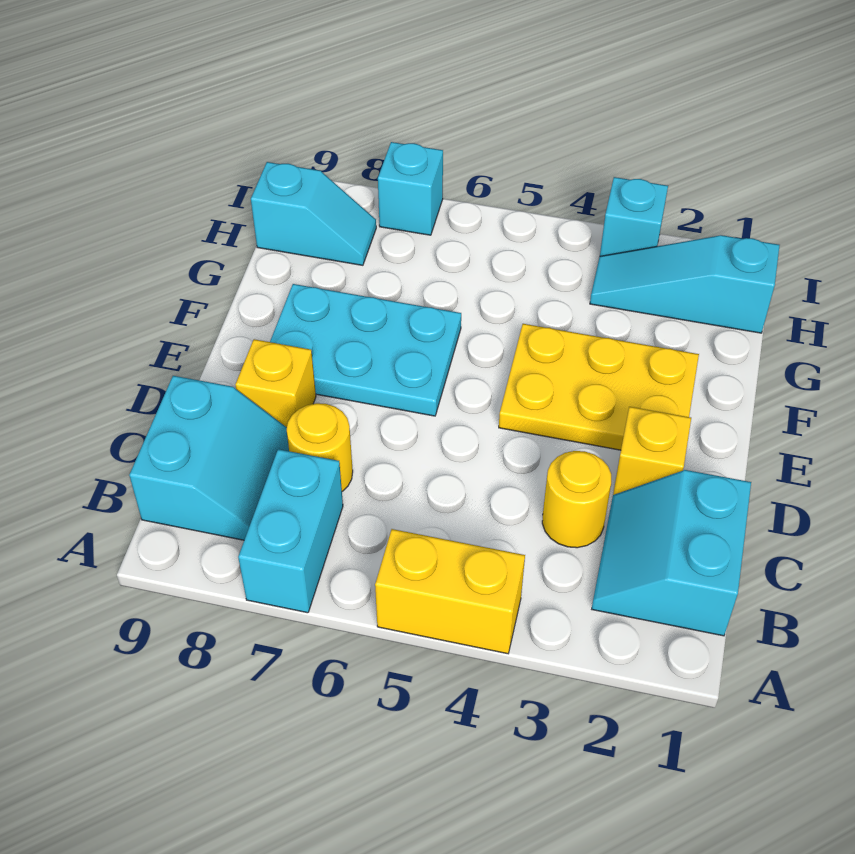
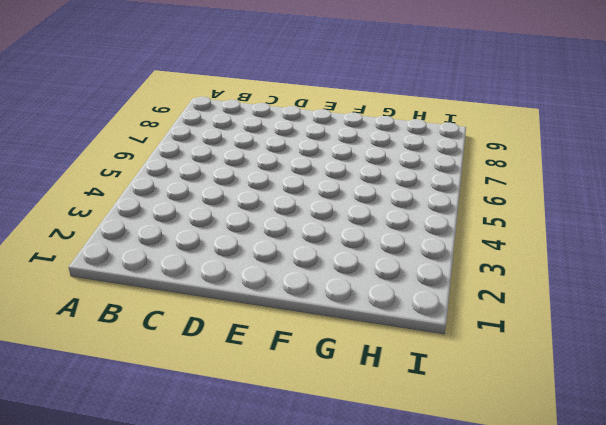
none -> yellow 1x2 brick [375,529,525,654]
none -> cyan 1x2 brick [238,449,343,613]
none -> cyan 2x2 slope [592,470,751,636]

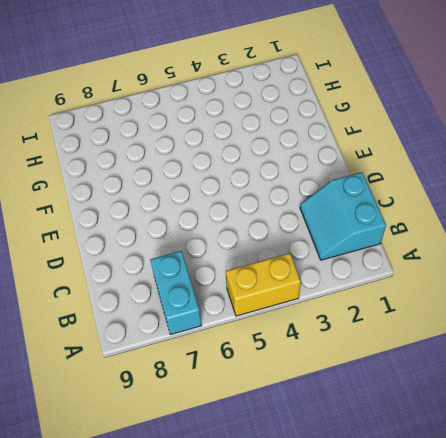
none -> cyan 2x2 slope [129,376,289,540]
none -> yellow 1x1 round brick [542,451,611,548]
none -> yellow 1x1 round brick [287,403,353,491]

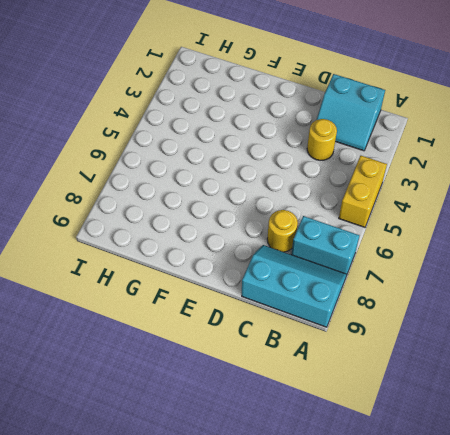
cyan 2x3 slope [242,245,347,327] -> cyan 2x2 slope [129,376,289,540]
none -> yellow 1x1 brick [613,407,691,495]
none -> yellow 1x1 brick [235,339,316,427]
none -> yellow 2x3 plate [499,324,699,450]

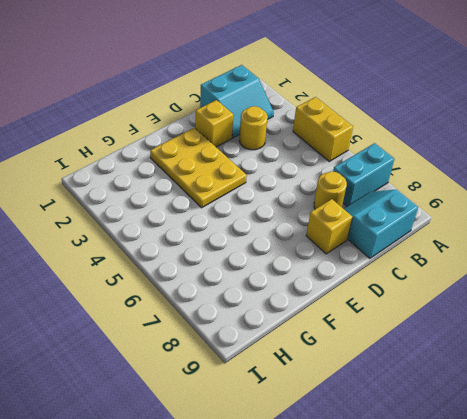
none -> cyan 2x3 plate [270,284,461,416]
none -> cyan 1x3 slope [590,235,780,333]
none -> cyan 1x2 slope [251,162,376,265]

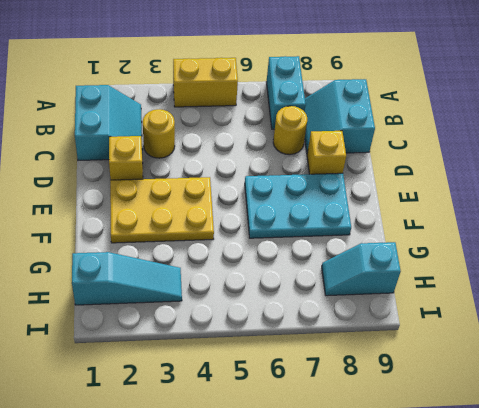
none -> cyan 1x1 brick [600,177,668,256]
none -> cyan 1x1 brick [378,142,443,235]

